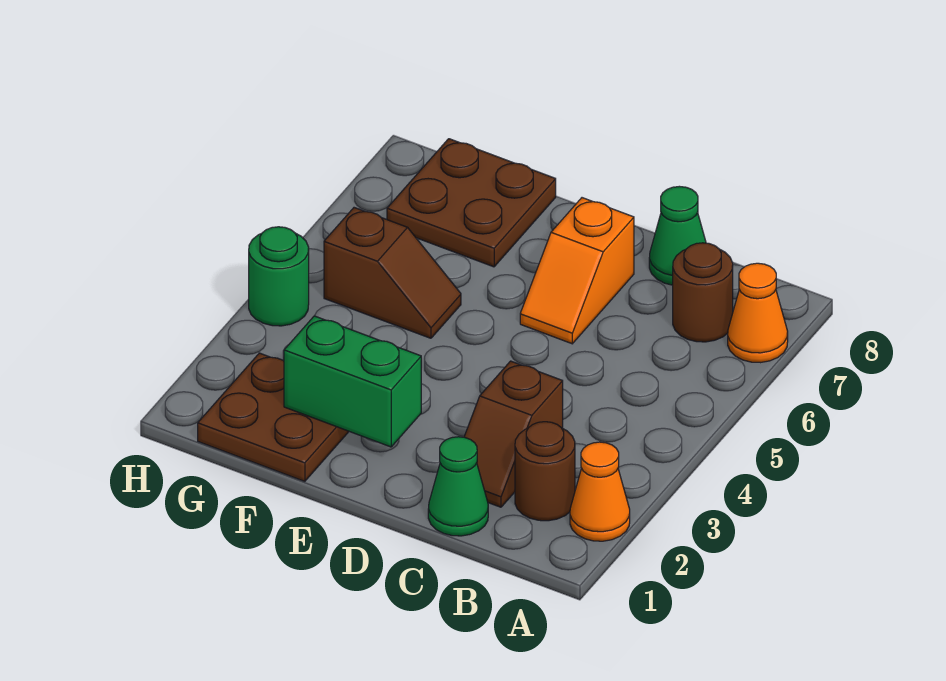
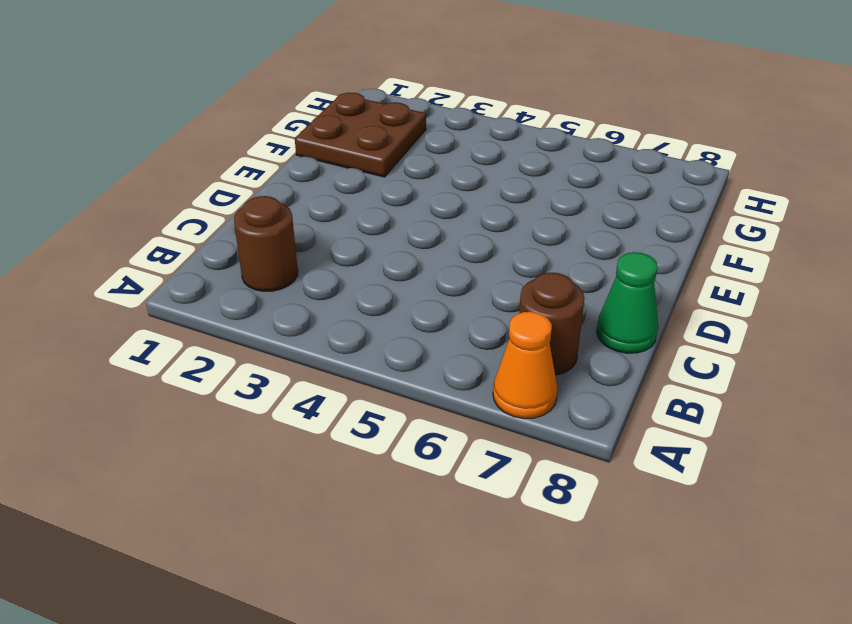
none -> orange 1x1 cone [570,442,630,541]
none -> green 1x1 cone [428,437,488,536]
none -> brown 1x2 slope [464,361,563,507]

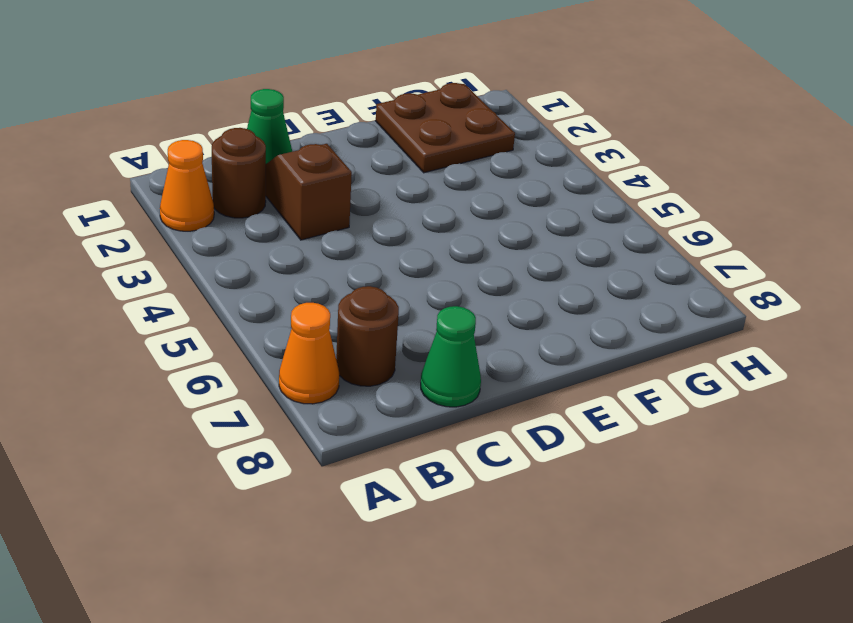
none -> orange 1x2 slope [520,198,634,344]
none -> brown 1x2 slope [324,208,461,338]
none -> brown 2x2 plate [387,139,556,267]

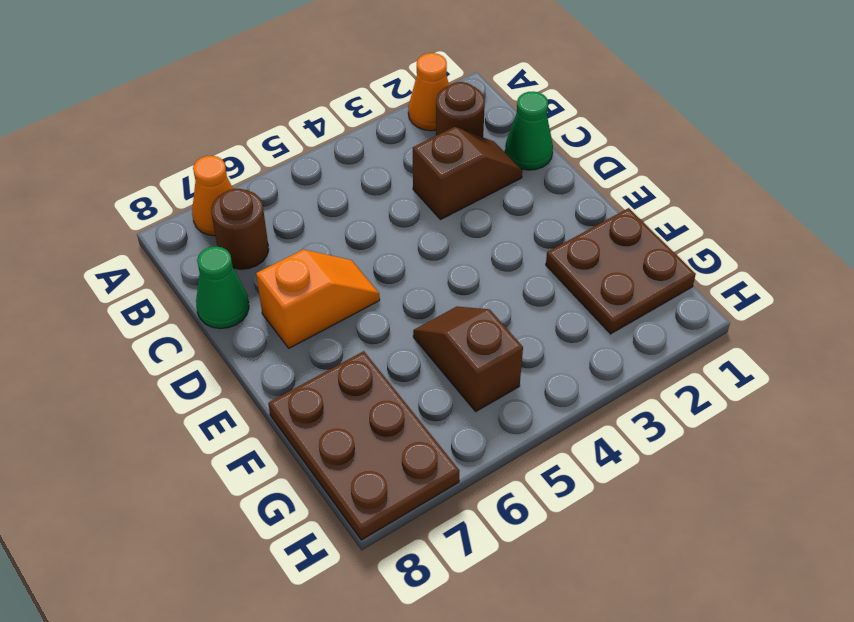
brown 2x3 plate [268,351,460,540] -> brown 2x2 plate [387,139,556,267]
none -> green 1x1 round brick [249,227,309,326]
none -> green 1x2 brick [284,316,421,447]

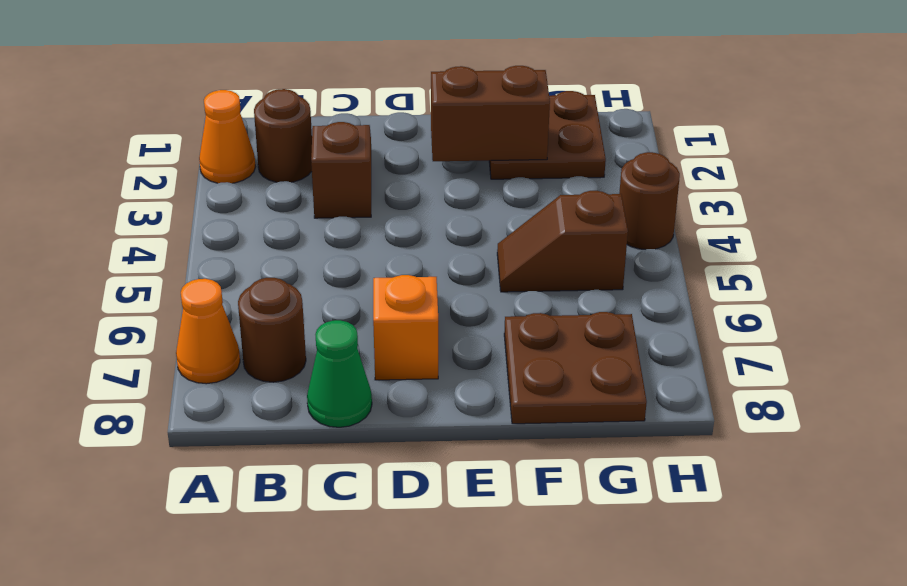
brown 1x2 brick [431,66,550,161] -> green 1x2 brick [284,316,421,447]
brown 1x1 round brick [619,152,680,250] -> green 1x1 round brick [249,227,309,326]
none -> green 1x1 cone [428,437,488,536]

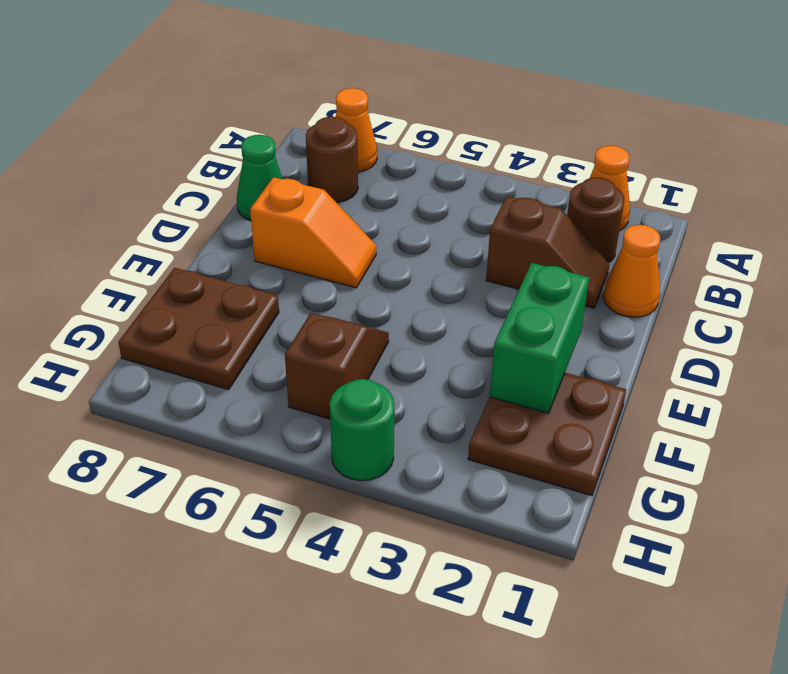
orange 1x1 cone [603,225,660,317] -> green 1x1 cone [428,437,488,536]

